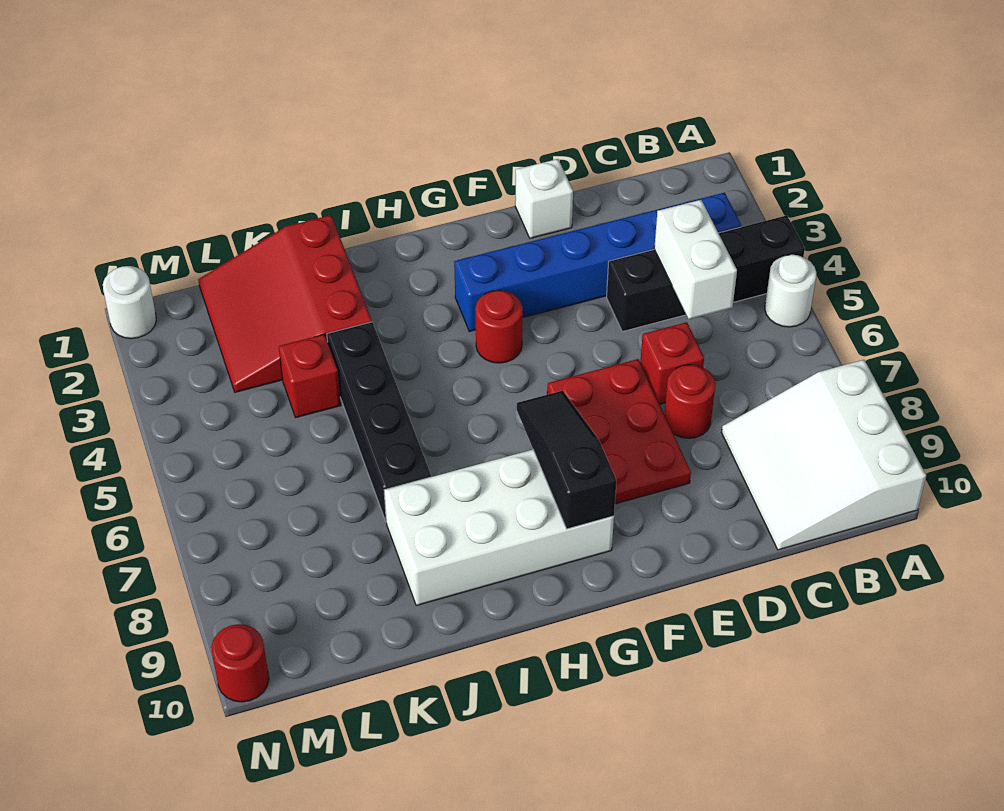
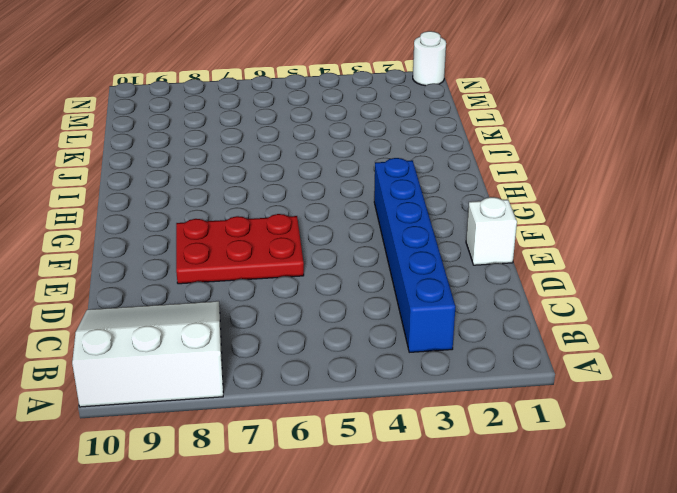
none -> black 1x4 brick [607,215,805,332]
none -> white 1x1 round brick [765,255,816,327]
none -> red 1x1 brick [640,322,704,404]

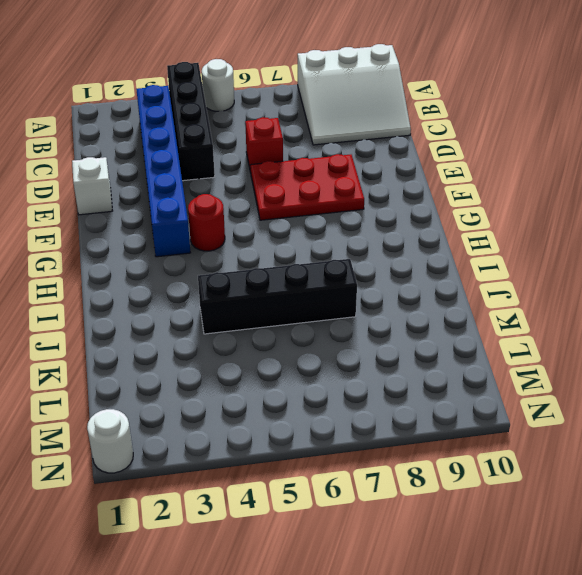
none -> red 1x1 round brick [664,365,716,438]
none -> white 2x4 brick [384,450,614,606]
none -> red 3x3 slope [198,215,372,392]

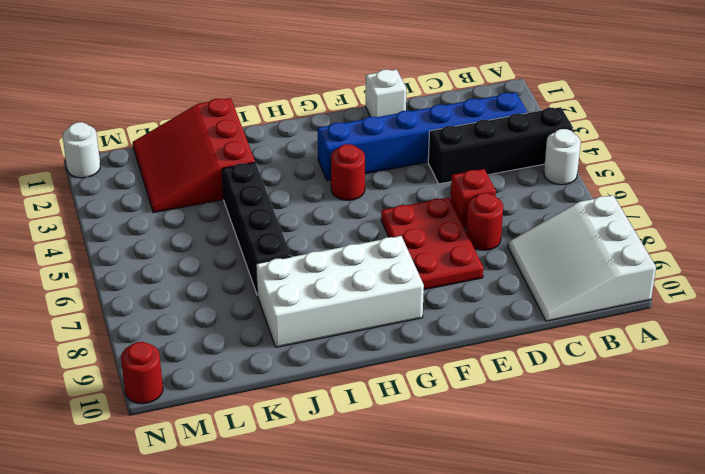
none -> red 1x1 brick [279,334,341,417]
none -> white 1x2 brick [654,200,737,319]
none -> black 1x3 slope [517,391,616,529]

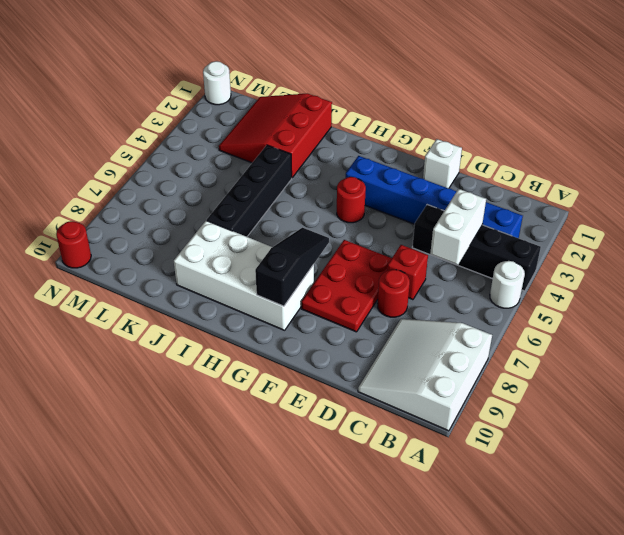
none -> red 1x1 brick [279,334,341,417]

